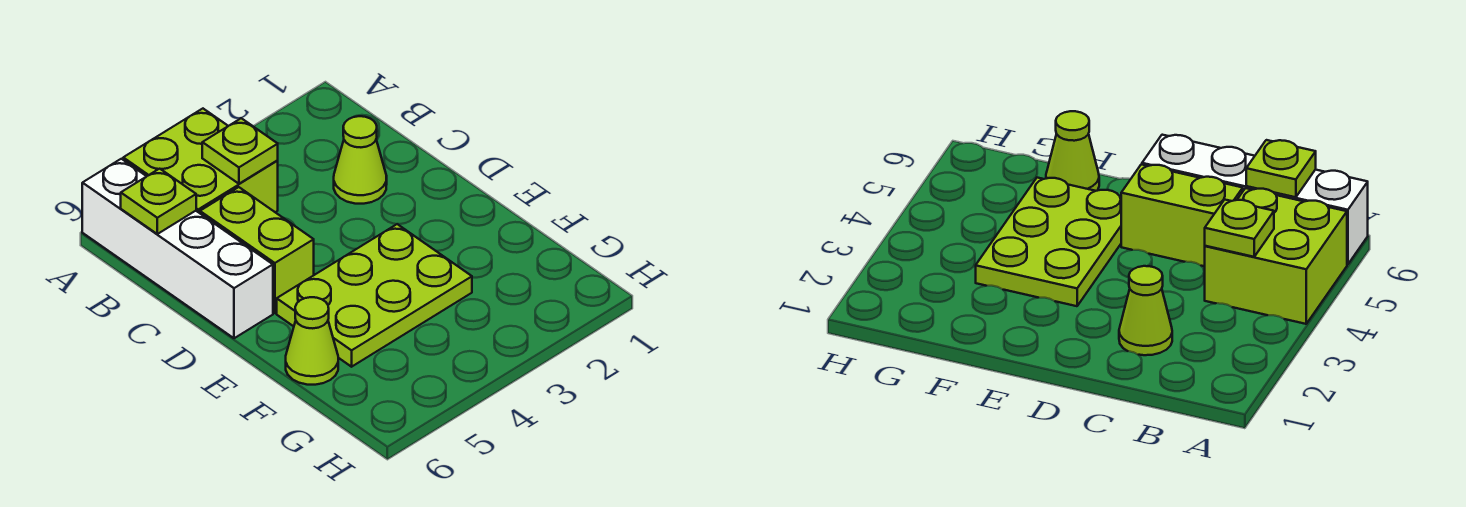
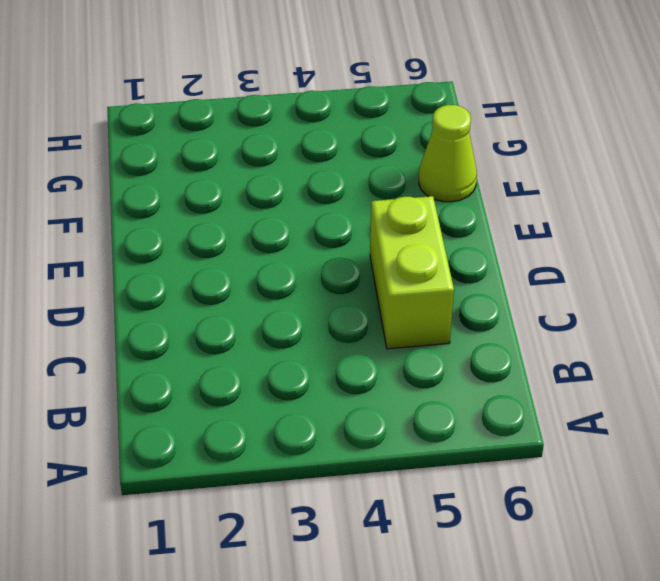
none -> lime 2x2 brick [123,109,278,213]
none -> white 1x4 brick [82,159,273,338]

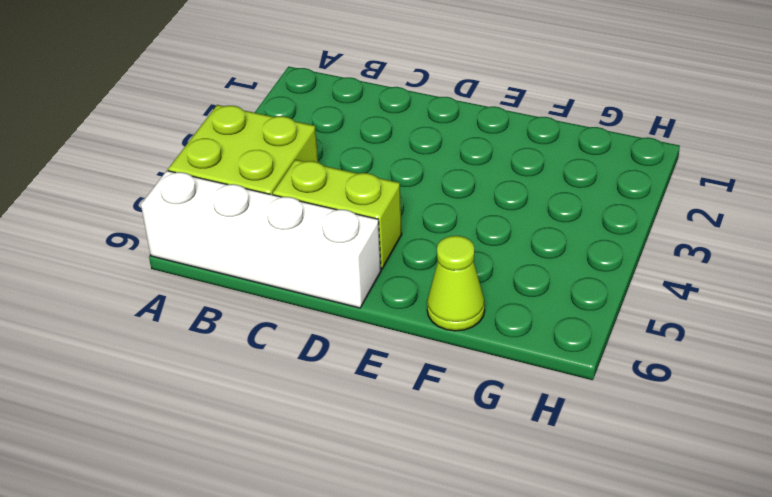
none -> lime 1x1 cone [334,116,387,204]
none -> lime 2x3 plate [277,224,472,367]

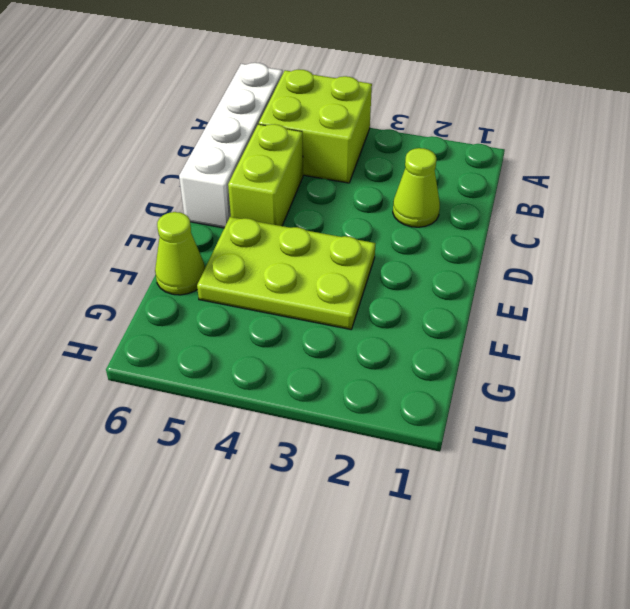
none -> lime 1x1 plate [202,118,278,184]
none -> lime 1x1 plate [121,169,196,234]

